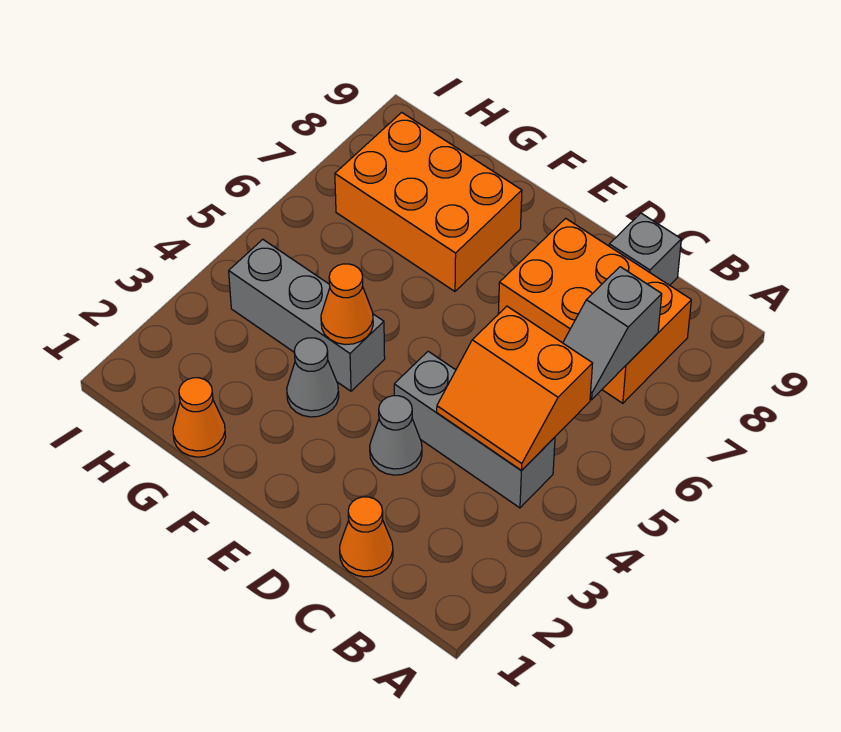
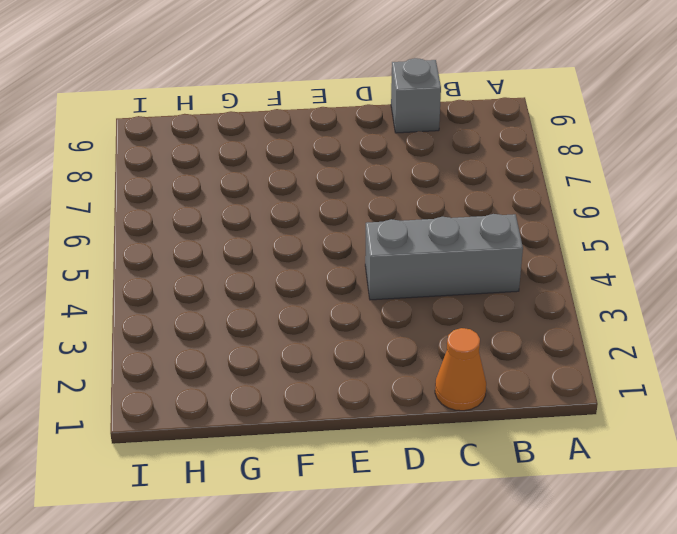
none -> orange 2x3 brick [498,218,691,403]
none -> grey 1x1 cone [370,396,422,475]
none -> grey 1x1 cone [287,338,339,417]

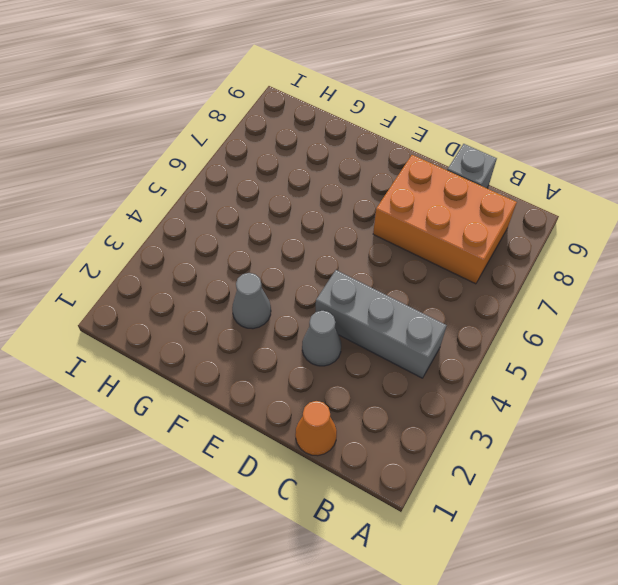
none -> grey 1x3 brick [229,239,385,391]
none -> orange 2x3 brick [335,112,522,291]
none -> orange 1x1 cone [173,378,226,457]

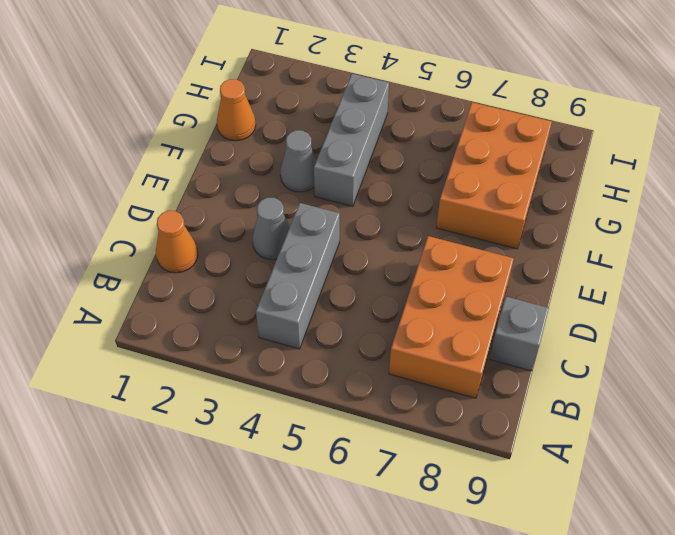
none -> orange 2x2 slope [437,306,593,471]
none -> grey 1x2 slope [563,267,662,400]
none -> orange 1x1 cone [321,264,373,345]

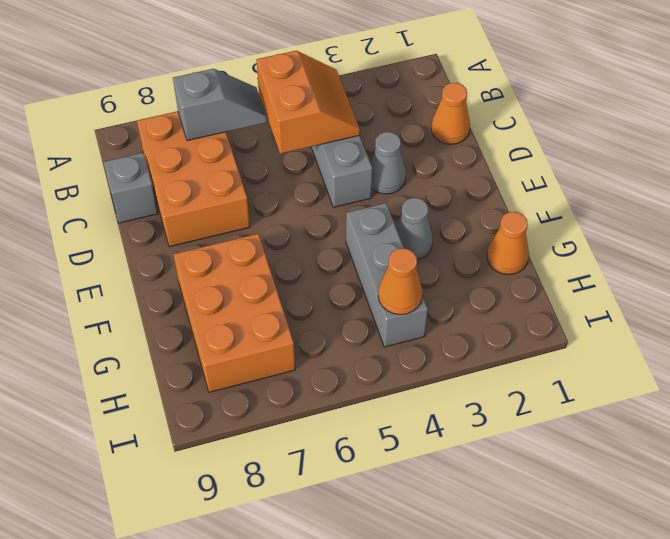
orange 1x1 cone [378,248,423,315] -> orange 1x1 cone moved to [321,264,373,345]

